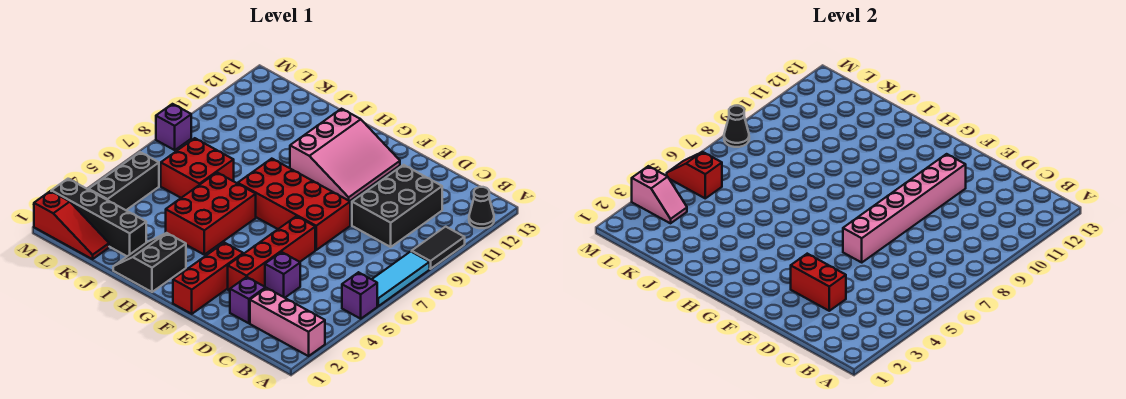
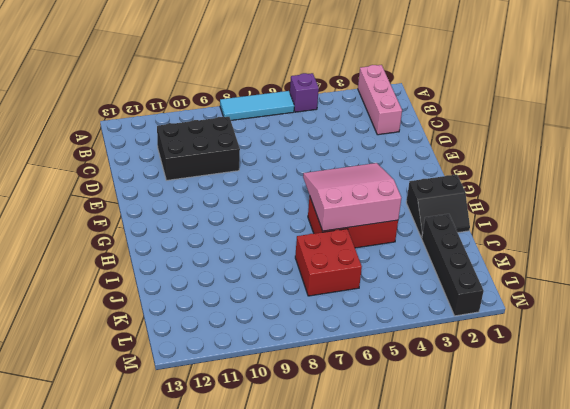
pink 3x3 slope [303,163,401,231] -> pink 3x3 slope moved to [290,109,400,201]
none -> black 1x2 tile [412,227,465,269]
none -> black 1x1 cone [469,187,494,228]
none -> purple 1x1 brick [230,277,265,323]

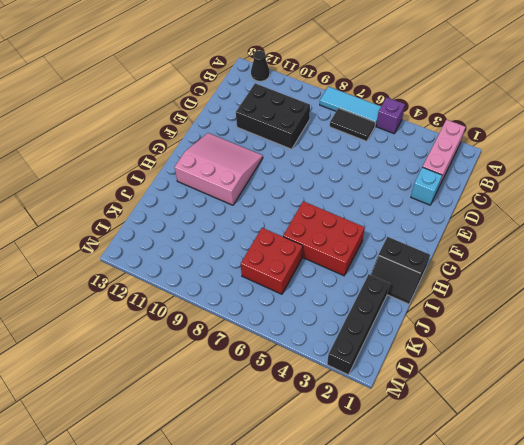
black 1x2 tile [330,108,375,141] -> black 1x2 tile moved to [412,227,465,269]
cyan 1x1 brick [411,167,442,205] -> purple 1x1 brick [230,277,265,323]
none -> purple 1x1 brick [265,252,300,298]
none -> red 1x4 brick [228,216,315,291]
none -> red 2x4 brick [238,159,350,250]

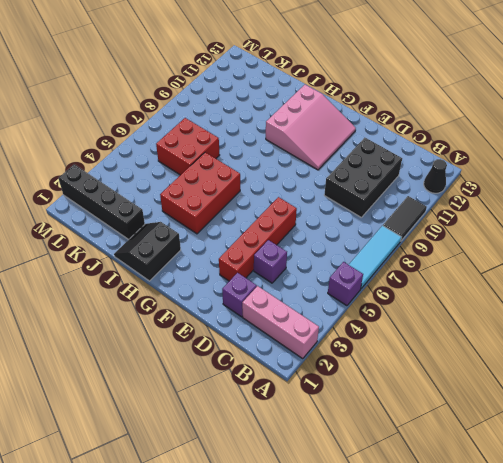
none -> red 2x4 brick [238,159,350,250]
none -> red 1x3 brick [173,243,243,314]
none -> red 1x3 slope [34,191,109,259]

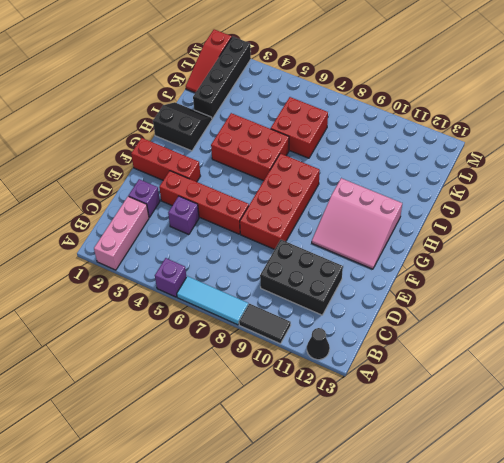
none -> black 1x3 brick [89,152,159,210]
none -> purple 1x1 brick [156,104,191,150]
none -> red 1x2 brick [791,254,846,311]

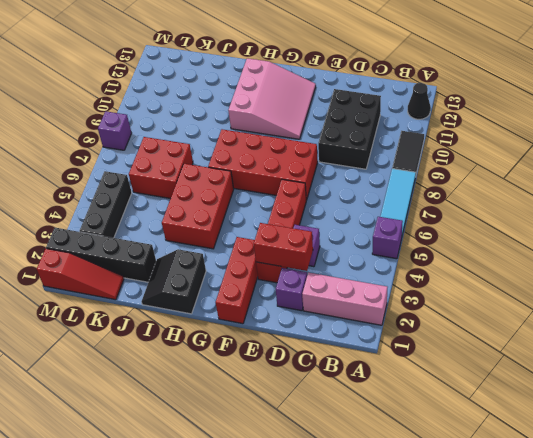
none -> pink 1x6 brick [843,154,966,262]
none -> pink 1x2 slope [632,166,687,223]
none -> red 1x2 slope [667,152,722,198]

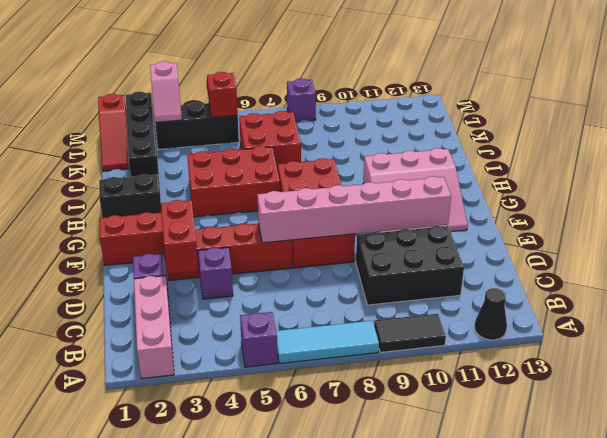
none -> black 1x1 cone [724,106,749,147]

